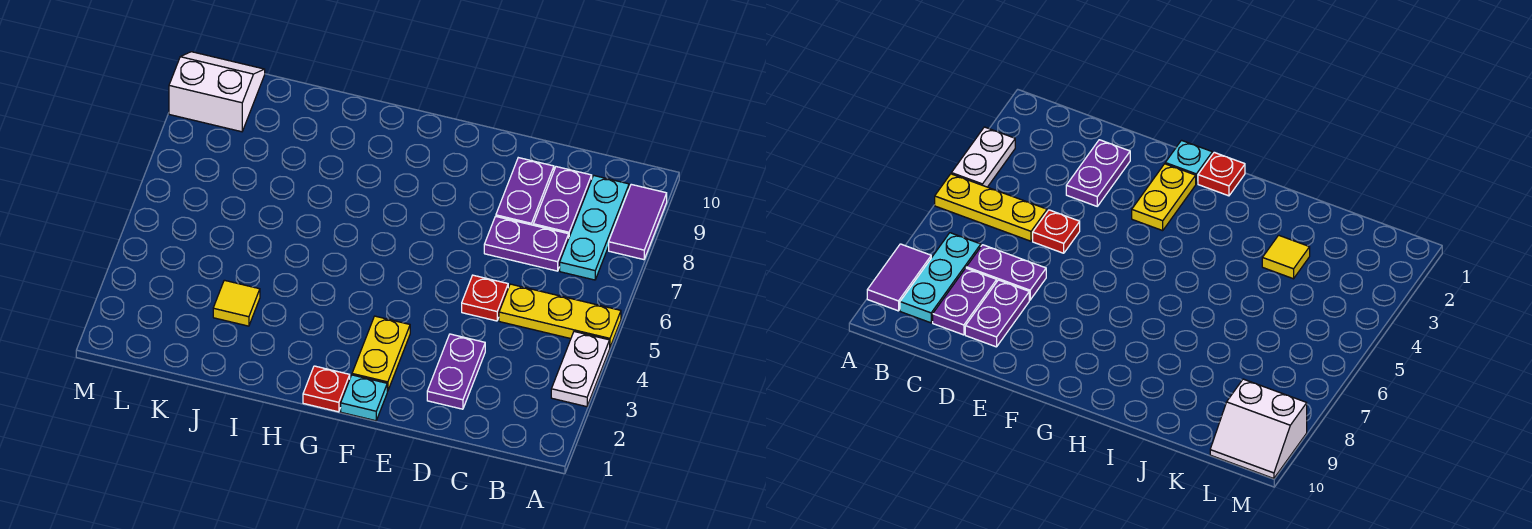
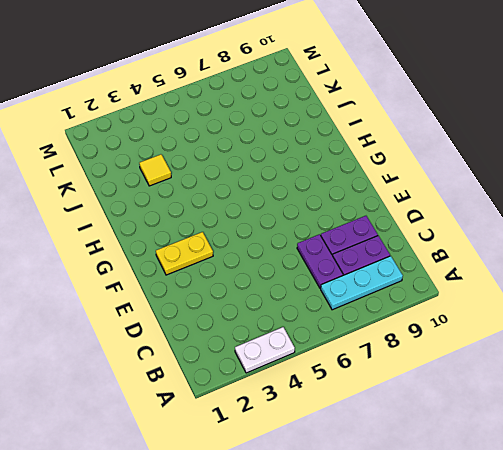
none -> yellow 1x3 plate [499,284,621,347]
none -> purple 1x2 tile [609,184,667,260]
none -> purple 1x2 plate [427,334,485,409]

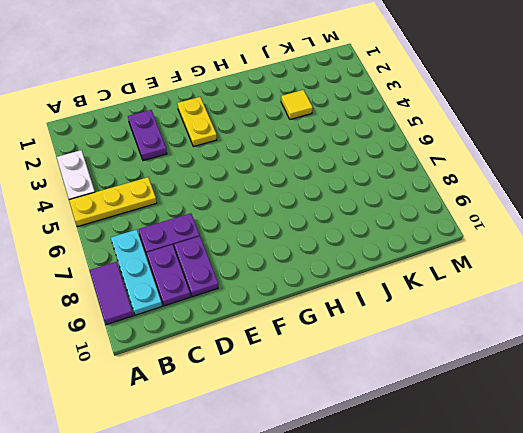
none -> red 1x1 plate [462,275,508,321]
none -> cyan 1x1 plate [341,375,387,421]
none -> red 1x1 plate [303,366,350,412]

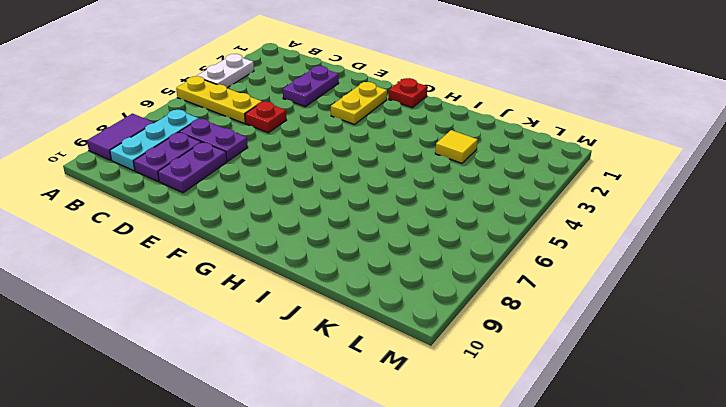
none -> cyan 1x1 plate [341,375,387,421]
none -> white 2x2 slope [169,52,265,132]

